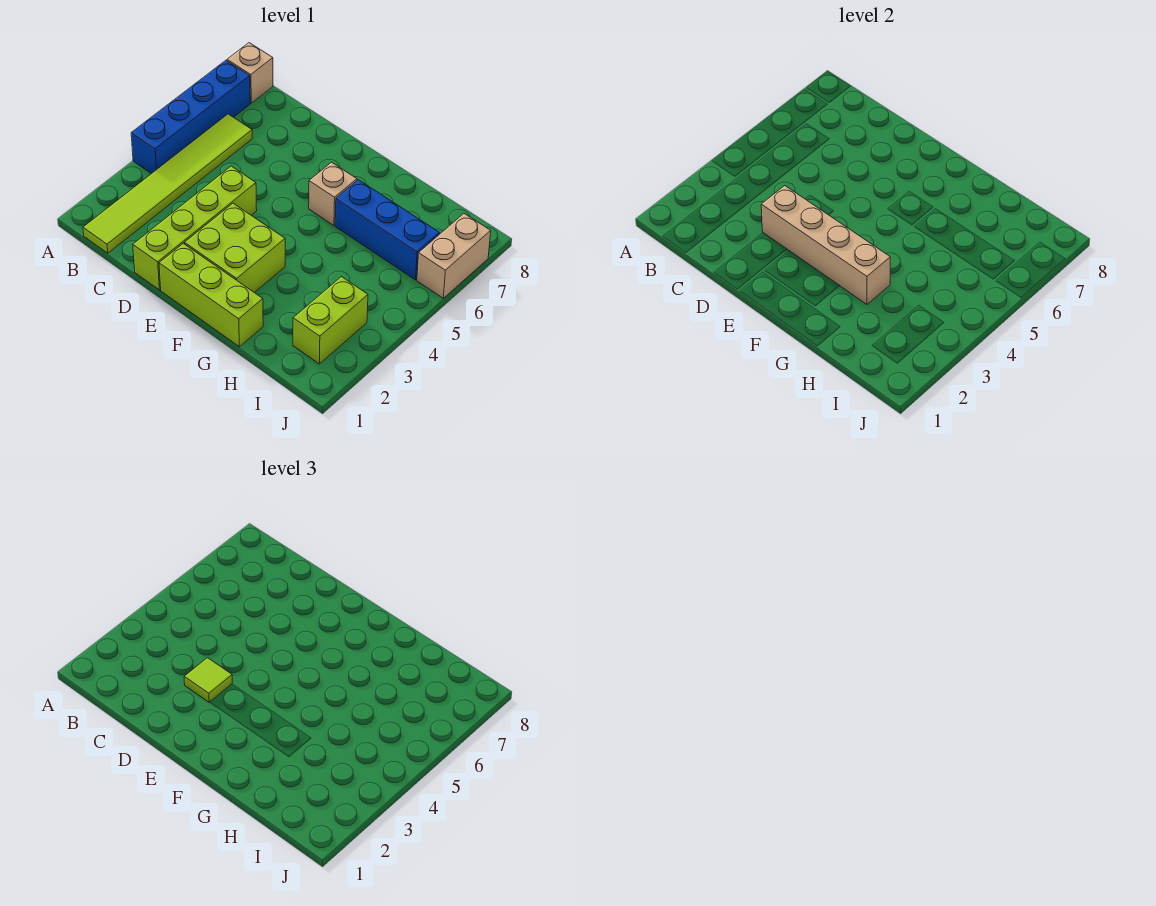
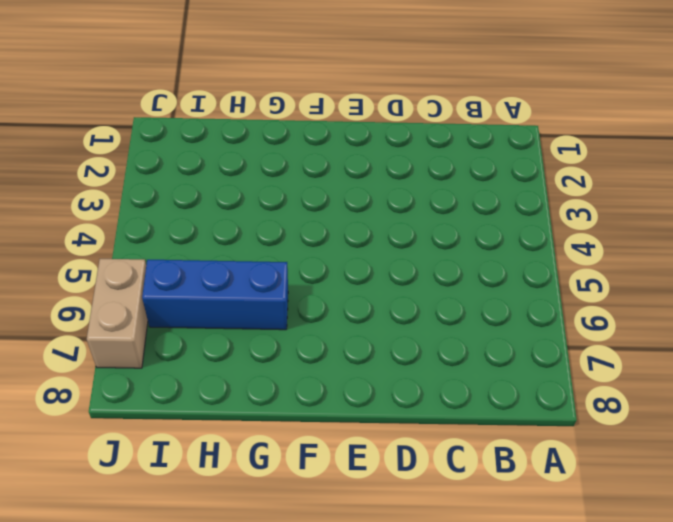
none -> blue 1x4 brick [131,60,250,174]
none -> tan 1x1 brick [227,43,273,103]
none -> lime 1x6 tile [83,114,252,253]

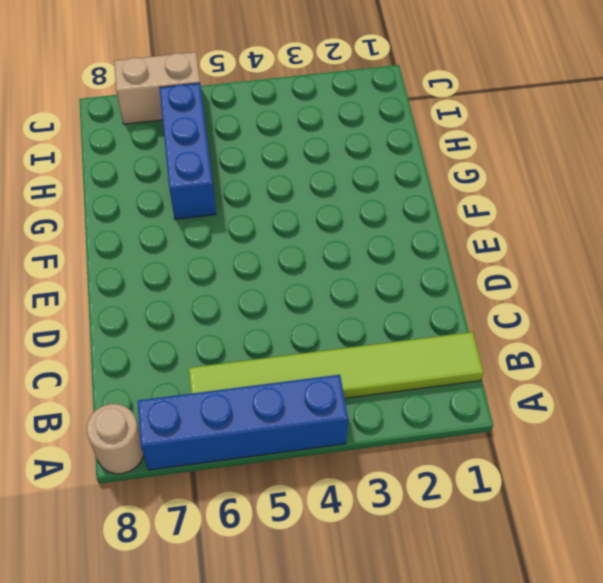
tan 1x1 round brick [86,404,144,474] -> tan 1x1 brick [227,43,273,103]
none -> lime 1x4 brick [133,166,257,290]
none -> lime 1x3 brick [159,243,263,347]
none -> lime 2x2 brick [185,203,285,293]

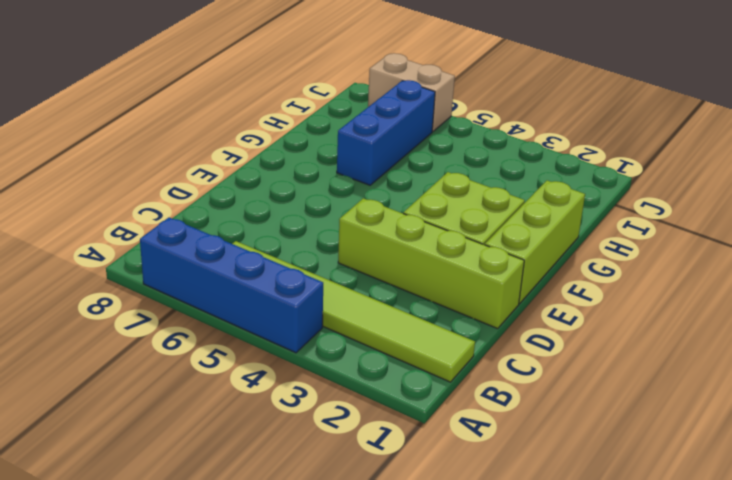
none -> tan 1x1 brick [227,43,273,103]
none -> tan 1x1 brick [309,162,357,226]
none -> lime 1x2 brick [293,277,368,364]

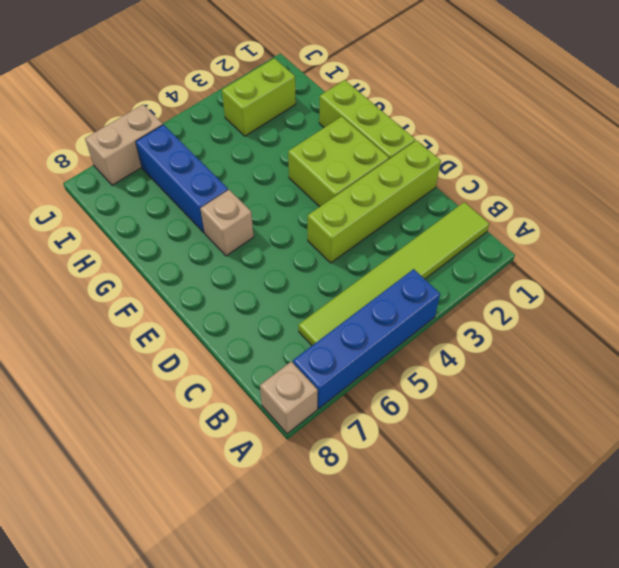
none -> tan 1x4 brick [761,186,890,304]
none -> lime 1x1 tile [184,658,232,702]

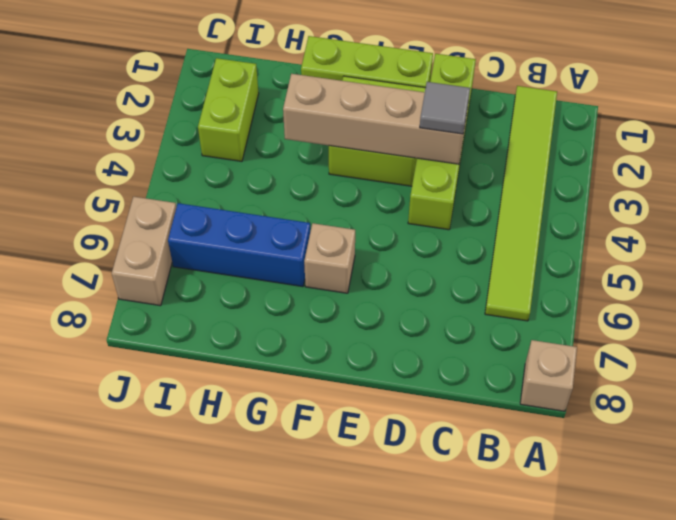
grey 1x1 tile [420,82,470,134] -> lime 1x1 tile [184,658,232,702]
none -> blue 1x4 brick [131,60,250,174]

